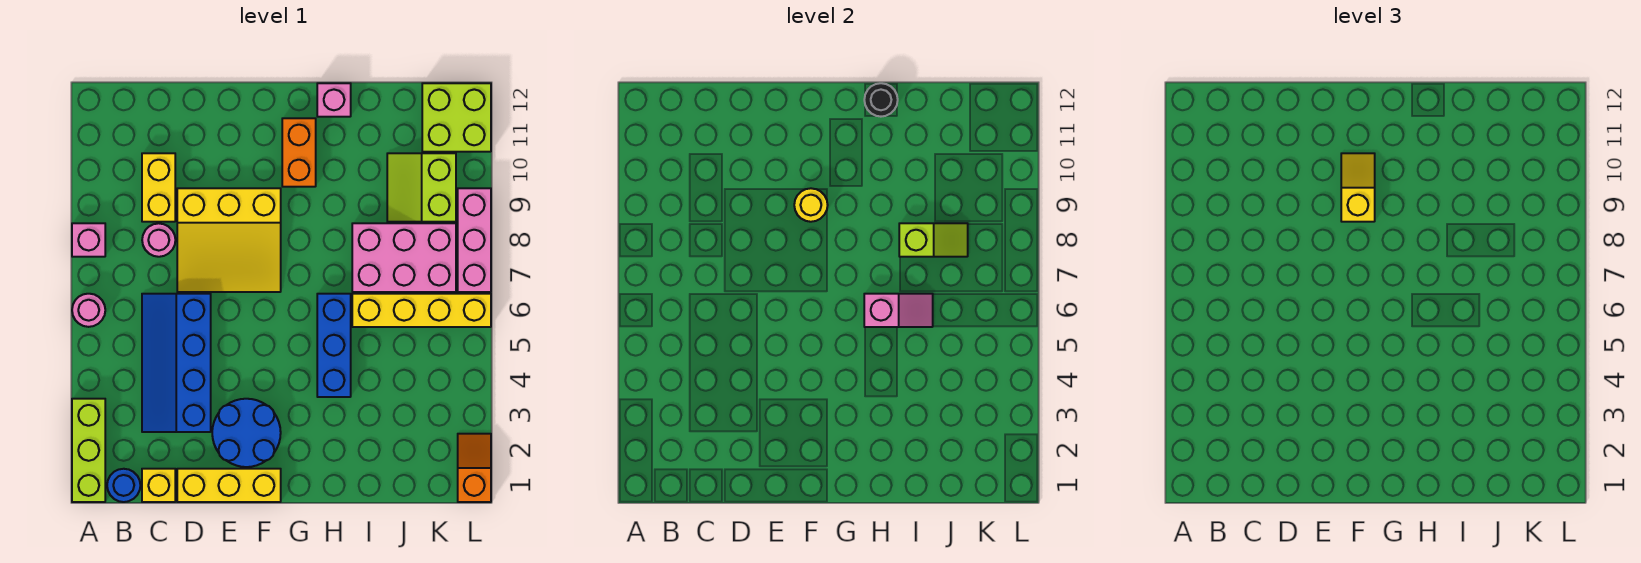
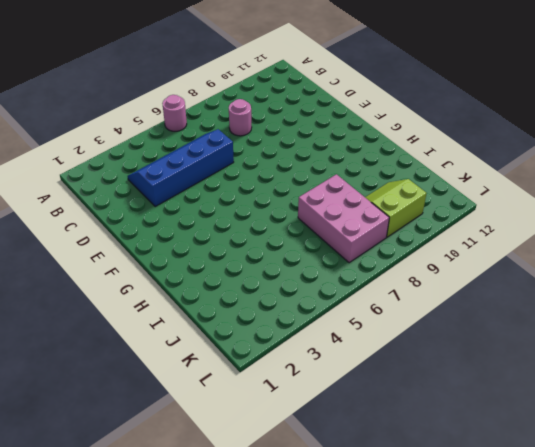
none -> lime 1x3 brick [72,399,105,502]
none -> pink 1x1 brick [72,223,105,257]
none -> blue 1x1 round brick [107,469,140,502]

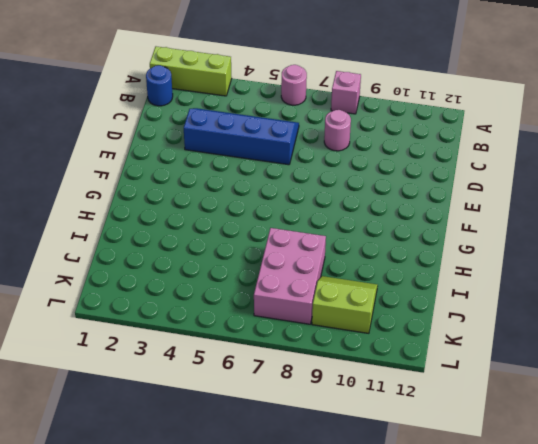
none -> yellow 1x1 brick [142,469,175,502]
none -> yellow 1x2 brick [142,153,175,222]
none -> yellow 1x3 brick [177,469,281,502]

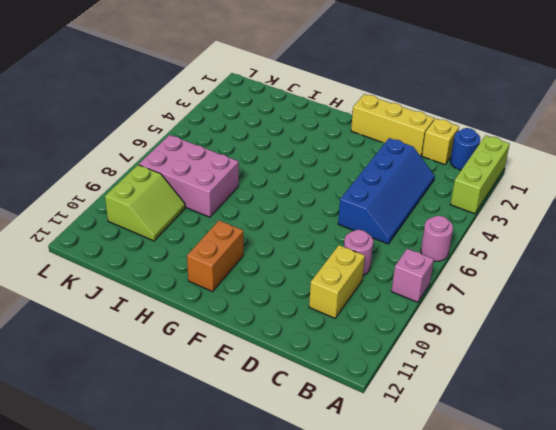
none -> yellow 3x3 slope [177,188,281,292]
none -> blue 2x2 round brick [212,399,281,467]
none -> blue 1x3 brick [317,294,351,397]

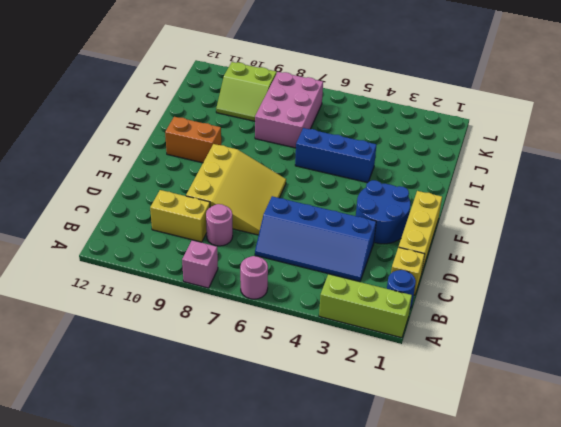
none -> pink 1x1 brick [317,83,351,117]
none -> yellow 1x4 brick [352,294,491,327]
none -> lime 2x2 brick [422,83,491,152]

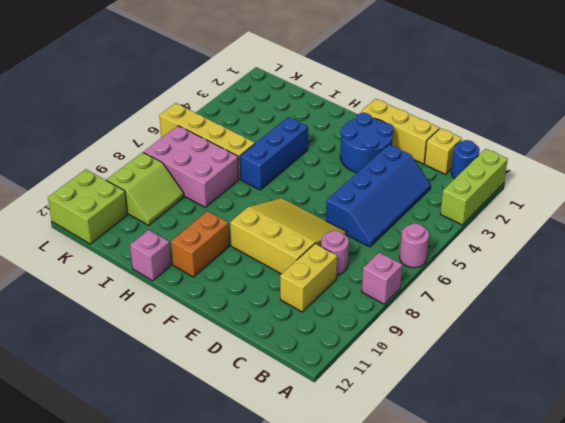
none -> orange 1x2 slope [458,434,491,502]
none -> pink 1x3 brick [458,188,491,292]
none -> yellow 1x1 round brick [794,188,828,222]

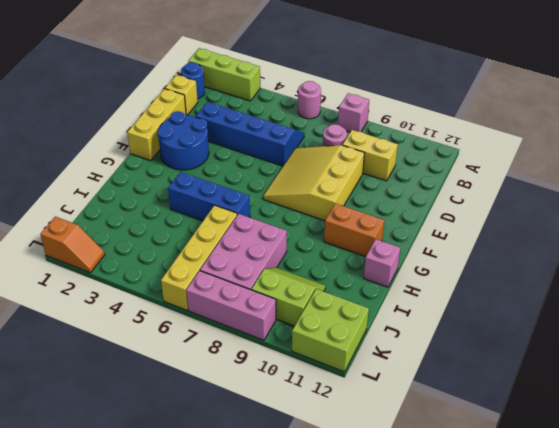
none -> yellow 1x1 round brick [794,188,828,222]
none -> pink 1x2 slope [864,294,933,327]
none -> black 1x1 round brick [864,83,898,117]

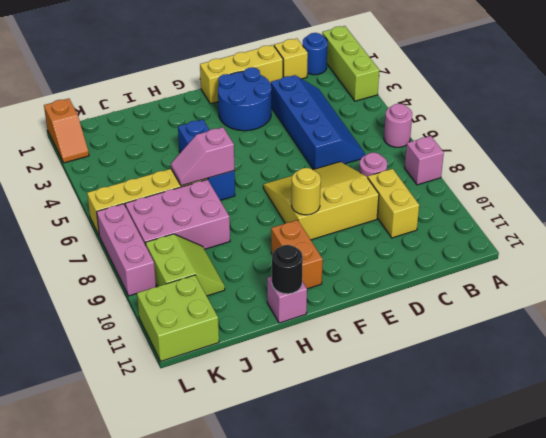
none -> lime 1x2 slope [899,223,968,257]
none -> yellow 1x2 slope [1341,153,1375,222]

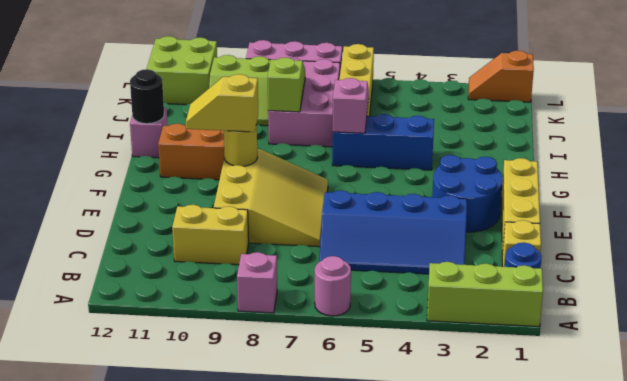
none -> pink 1x1 round brick [142,223,175,257]

